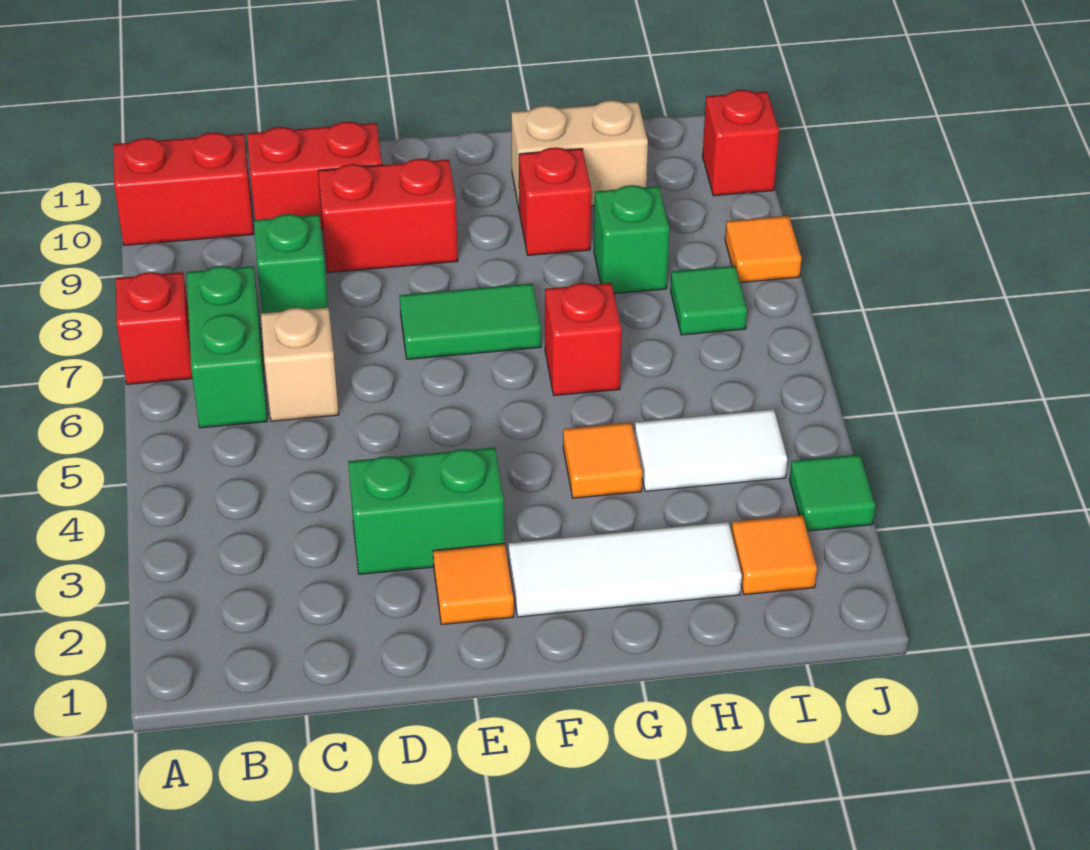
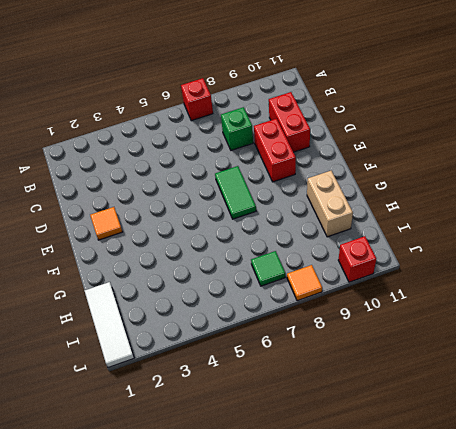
white 1x3 tile [84,282,134,368] -> white 1x3 tile moved to [509,522,742,617]
none -> red 1x2 brick [113,132,253,245]
none -> green 1x2 brick [187,266,267,428]
none -> tan 1x1 brick [261,308,339,421]

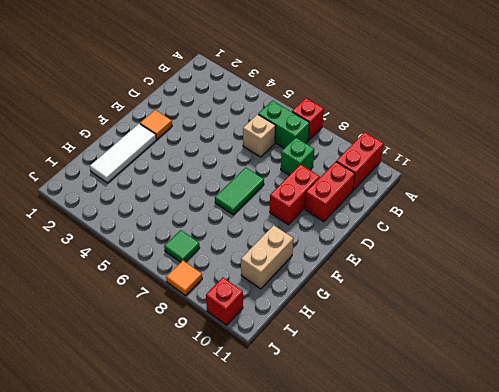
none -> green 1x2 brick [348,448,505,574]
none -> orange 1x1 tile [563,423,642,498]
none -> red 1x1 brick [545,283,622,396]

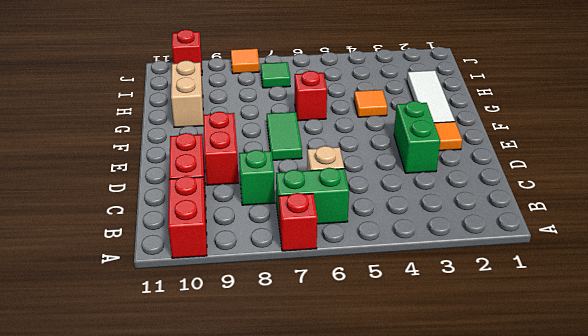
none -> red 1x1 brick [519,147,591,255]
none -> white 1x2 tile [635,410,787,491]
none -> green 1x1 brick [594,185,670,294]

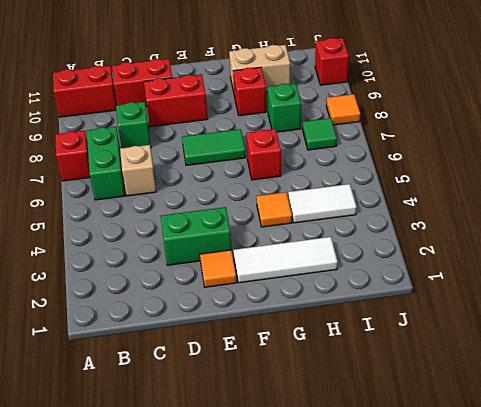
none -> orange 1x1 tile [732,515,817,595]
none -> green 1x1 tile [790,454,875,531]

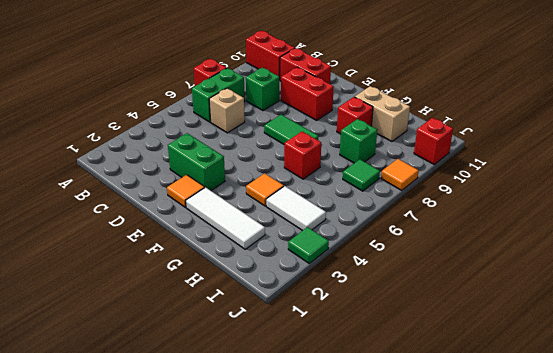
none -> orange 1x1 tile [732,515,817,595]

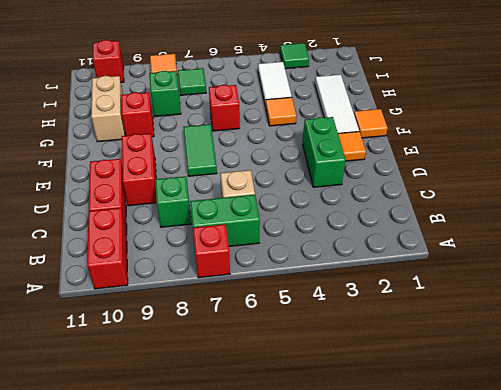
orange 1x1 tile [354,109,388,138] -> orange 1x1 tile moved to [732,515,817,595]

